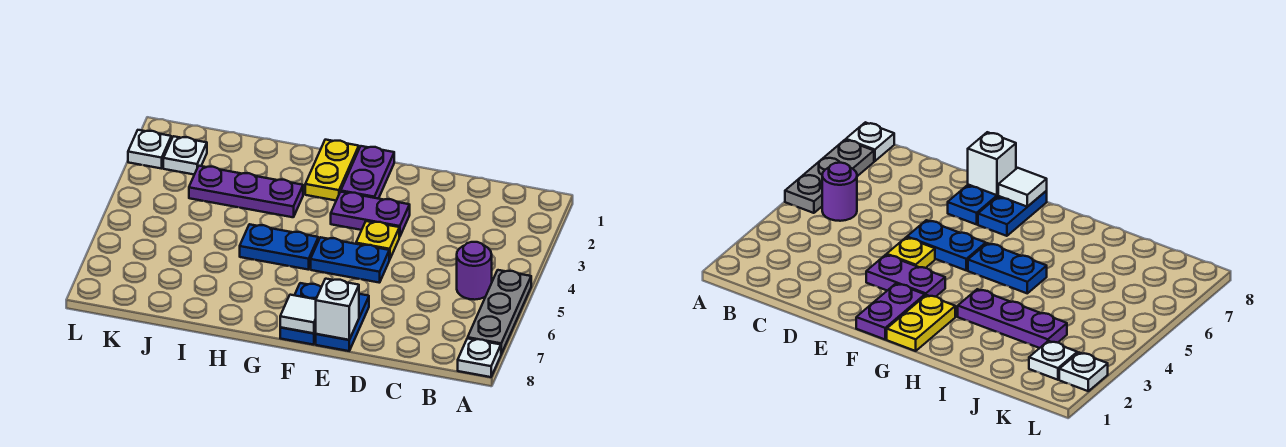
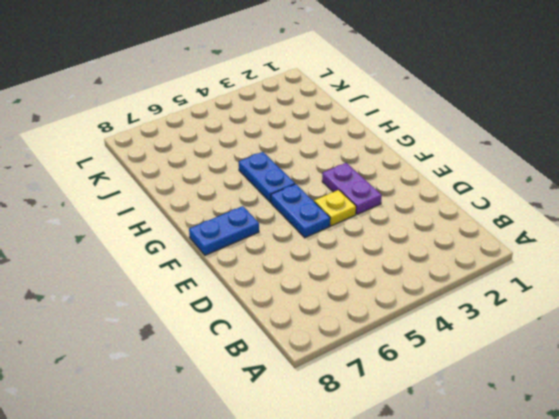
none -> grey 1x3 plate [468,270,531,354]
none -> white 1x1 plate [458,338,501,377]
none -> purple 1x1 round brick [457,242,492,300]

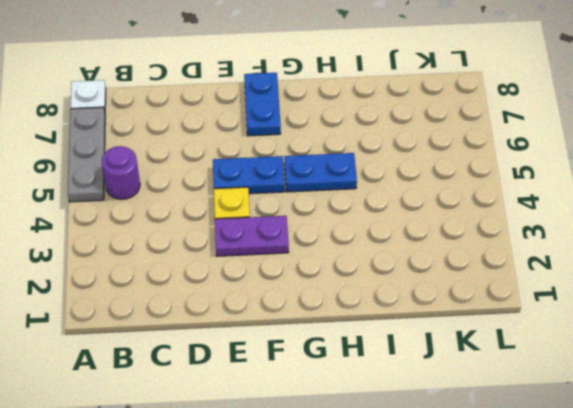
none -> blue 1x2 plate [316,294,369,351]
none -> purple 1x2 plate [341,146,394,199]
none -> yellow 1x2 plate [305,140,359,201]

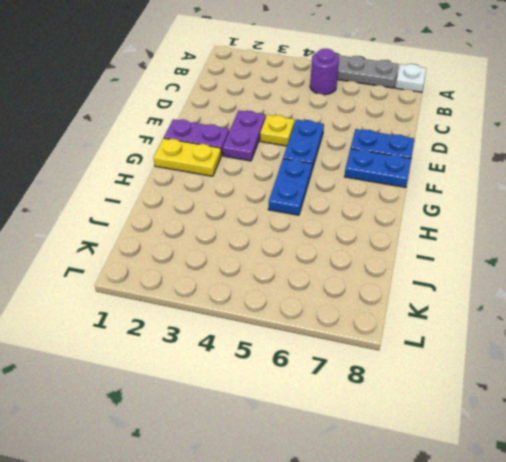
none -> purple 1x3 plate [189,166,303,217]
none -> white 1x1 plate [163,136,207,175]
none -> white 1x1 plate [128,130,171,169]

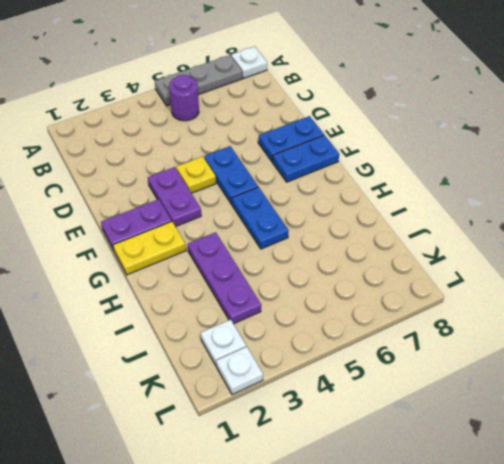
none -> white 1x1 brick [315,279,359,340]
none -> white 1x1 tile [280,295,316,333]

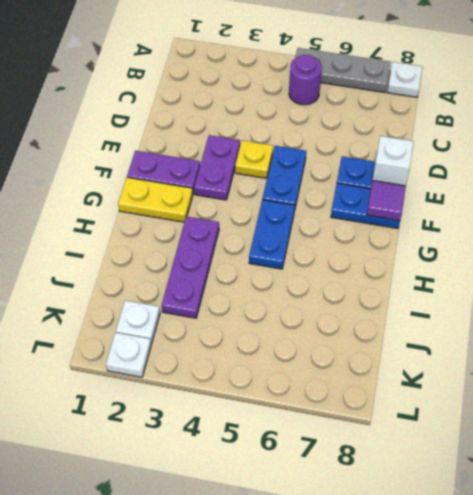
purple 1x1 tile [367,181,406,221] -> white 1x1 tile [280,295,316,333]

